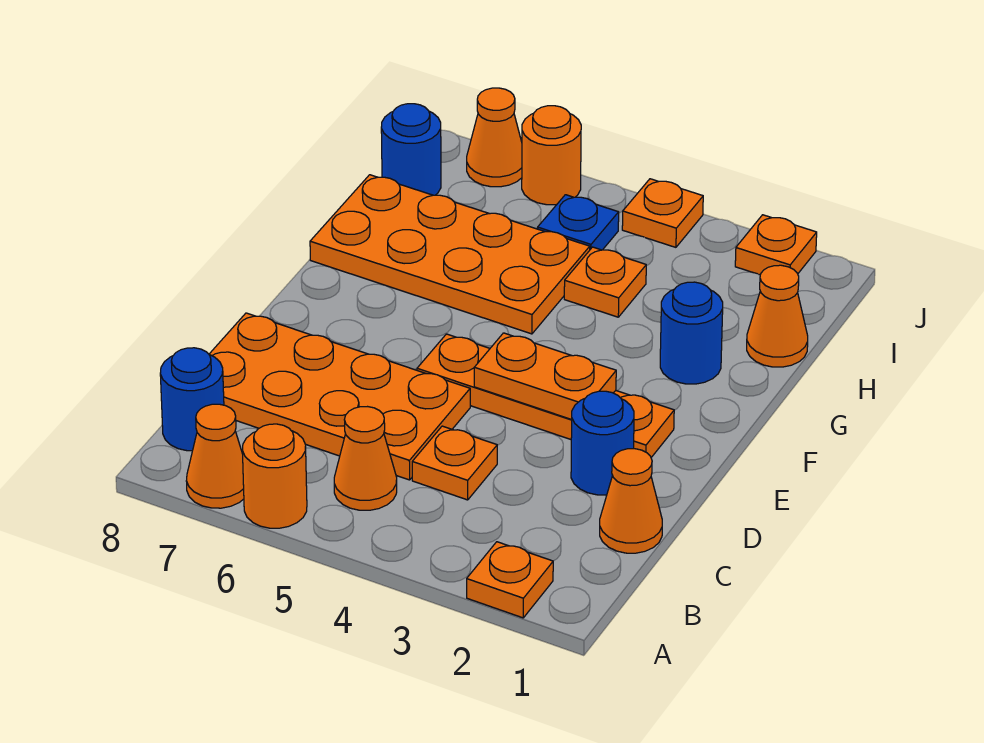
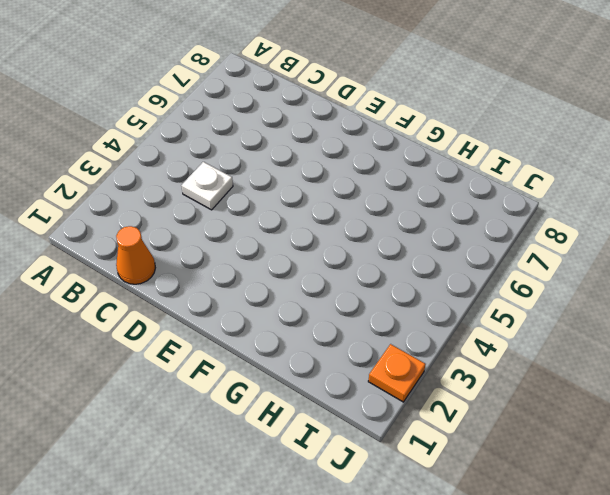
white 1x1 plate [181,162,233,210] -> orange 1x1 plate [412,426,497,500]
none -> orange 1x1 plate [467,542,553,618]
none -> orange 1x1 round brick [242,424,307,528]
none -> orange 1x1 cone [186,404,244,508]

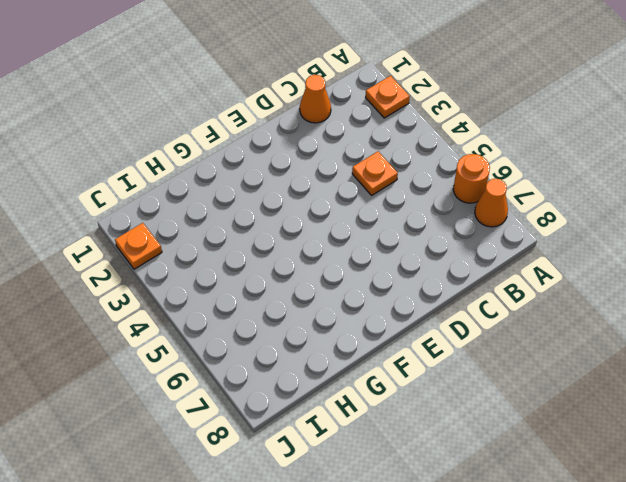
none -> orange 1x1 cone [334,407,397,510]
none -> blue 1x1 round brick [160,348,224,451]
none -> orange 2x4 plate [209,313,470,480]

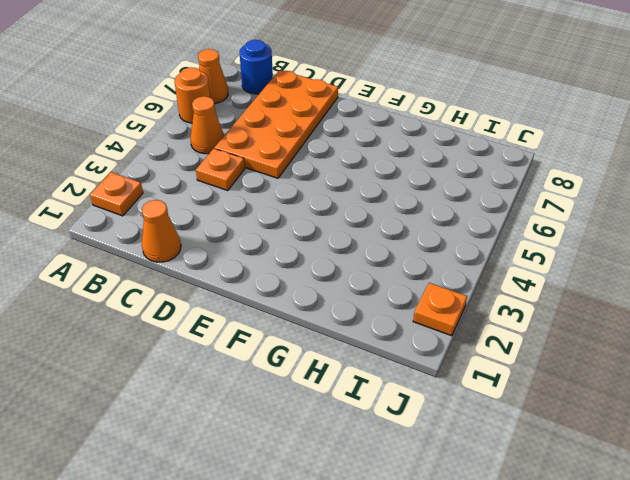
none -> blue 1x1 round brick [571,391,634,495]
none -> orange 1x4 plate [417,334,674,457]
none -> blue 1x1 round brick [660,282,723,384]

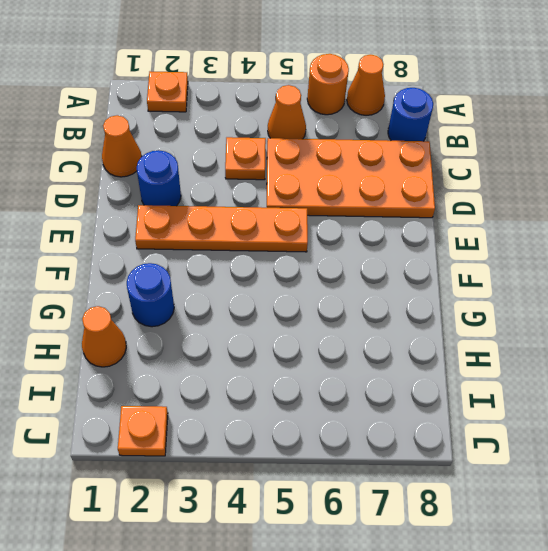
none -> orange 2x4 plate [310,175,590,334]
none -> orange 1x1 plate [564,247,646,317]
none -> blue 1x1 plate [538,195,619,250]

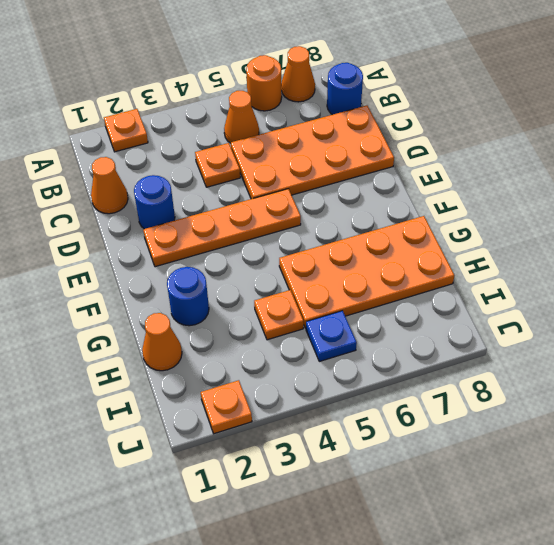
none -> blue 1x1 round brick [381,104,441,195]
none -> orange 1x1 plate [622,179,703,247]
none -> orange 1x1 round brick [522,106,581,205]

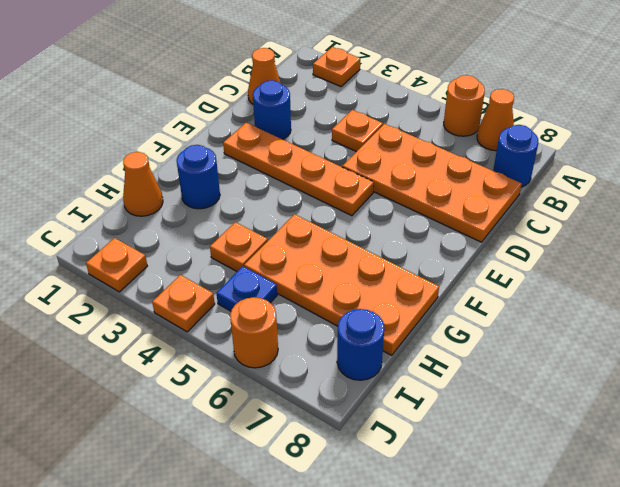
none -> orange 1x1 cone [334,407,397,510]
none -> orange 1x1 cone [467,88,522,187]
none -> orange 1x2 plate [474,333,616,420]

